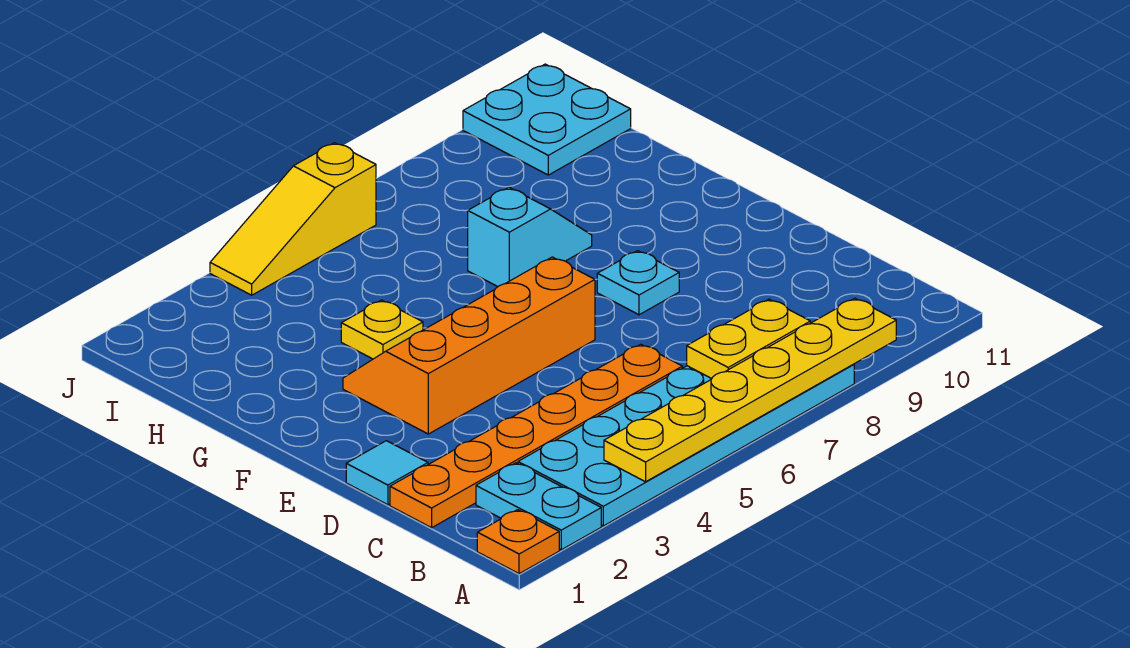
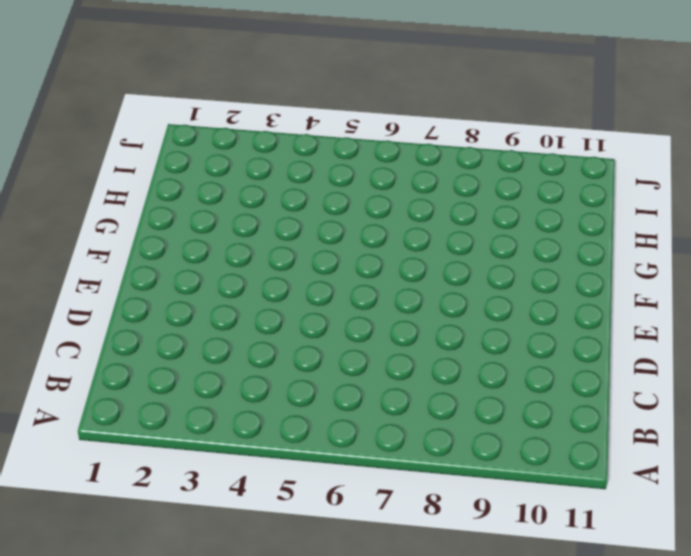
none -> orange 1x1 plate [477,510,559,574]
none -> cyan 1x2 plate [476,463,601,550]
none -> cyan 2x6 plate [518,364,854,526]

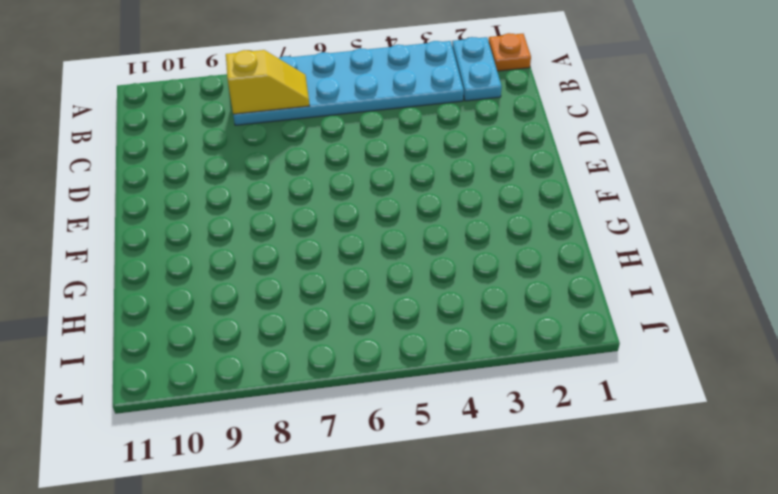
yellow 1x2 slope [226,50,310,114] -> yellow 1x2 plate [687,299,810,379]
none -> orange 1x6 plate [390,344,682,528]
none -> cyan 1x1 tile [346,441,428,505]
none -> orange 2x4 slope [343,257,595,434]

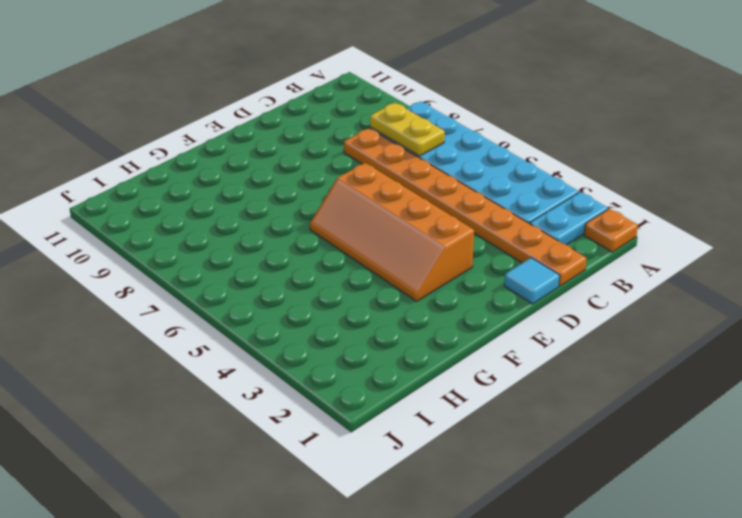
orange 1x8 plate [344,128,587,286] -> orange 1x6 plate [390,344,682,528]
none -> cyan 1x1 plate [597,251,679,315]
none -> yellow 1x1 plate [341,300,423,359]
none -> cyan 1x2 slope [468,187,592,287]

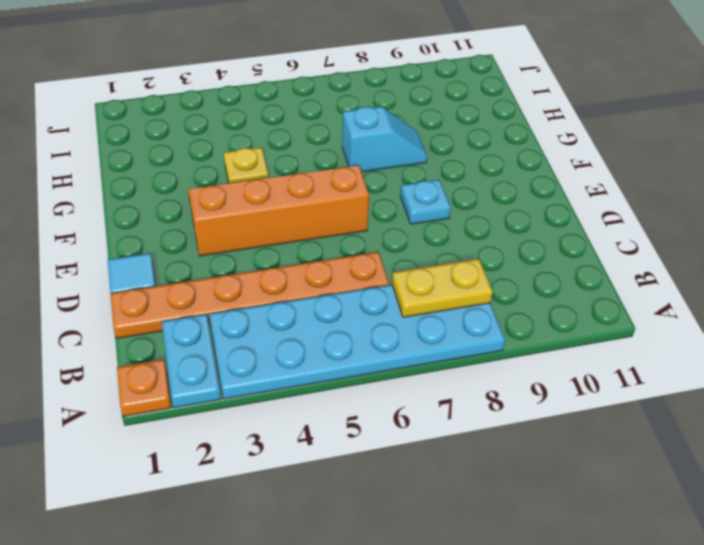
none -> cyan 2x2 plate [463,64,631,175]
none -> yellow 1x3 slope [210,143,376,295]
none -> yellow 1x6 plate [604,298,896,482]

